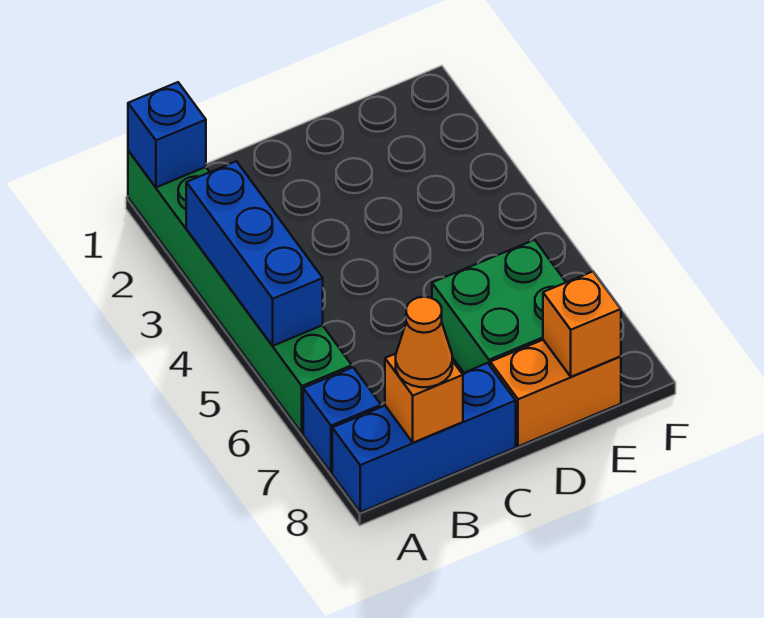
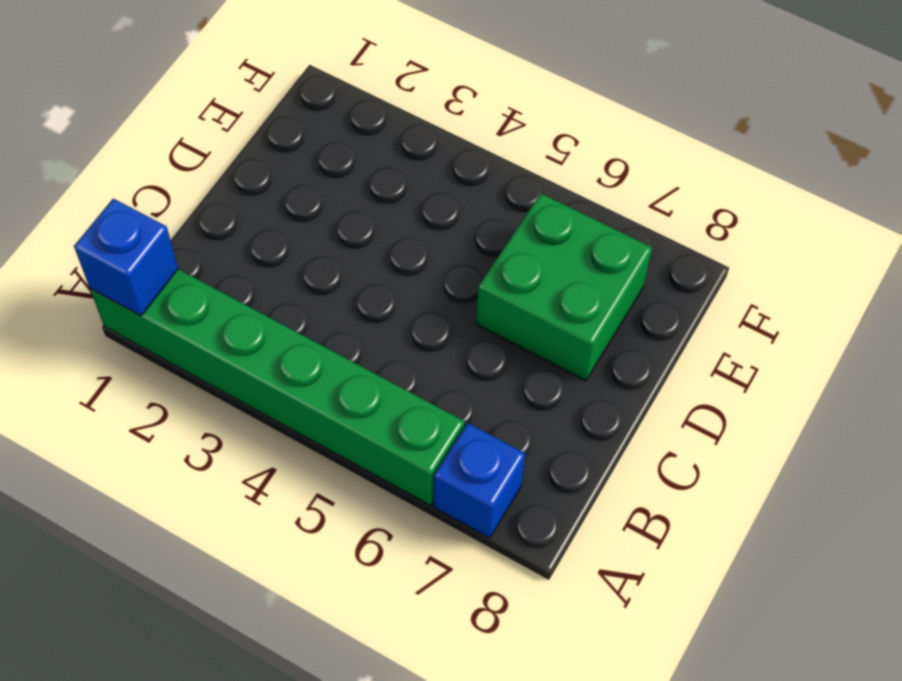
none -> blue 1x3 brick [332,363,516,512]
none -> orange 1x2 brick [490,340,621,446]

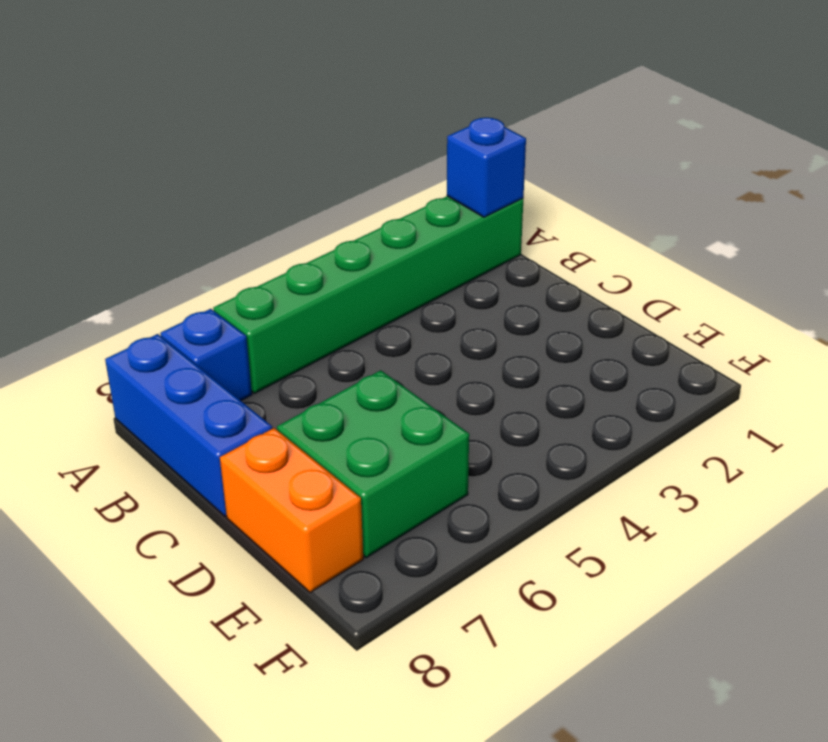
none -> blue 1x3 brick [186,161,323,346]
none -> orange 1x1 brick [385,354,463,443]

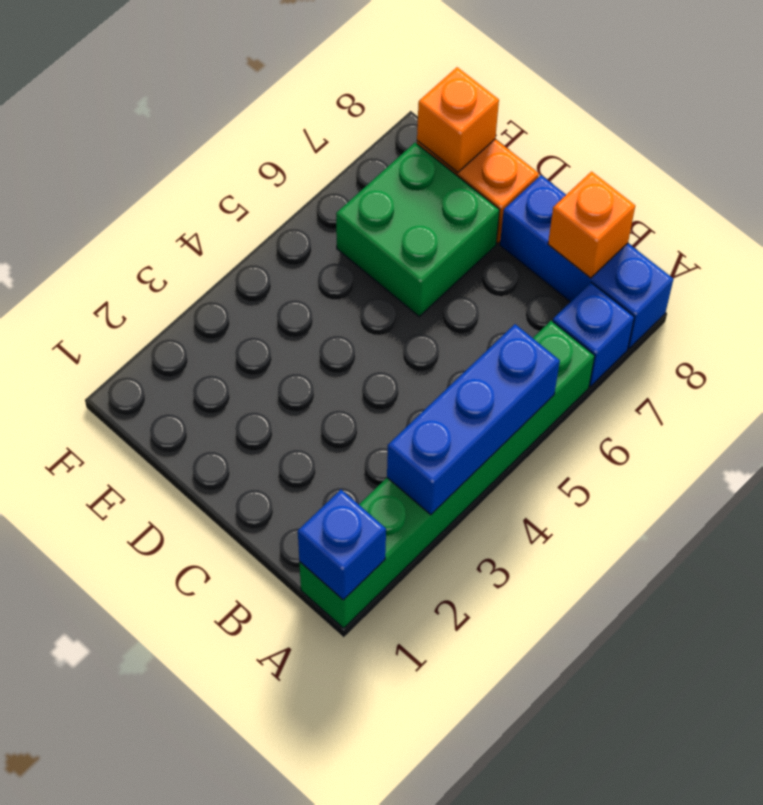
none -> orange 1x1 cone [396,297,452,387]

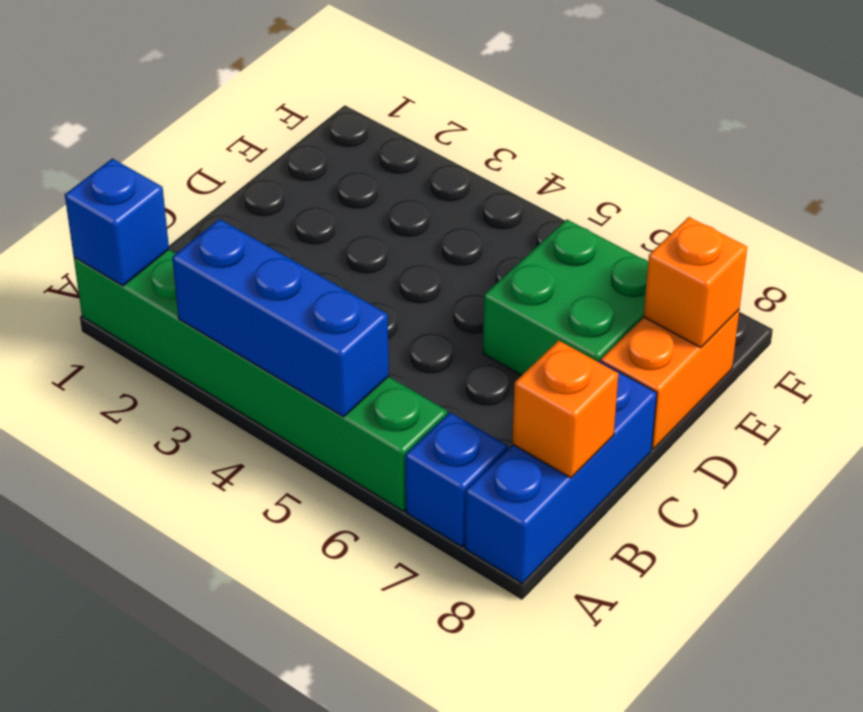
none -> orange 1x1 cone [396,297,452,387]

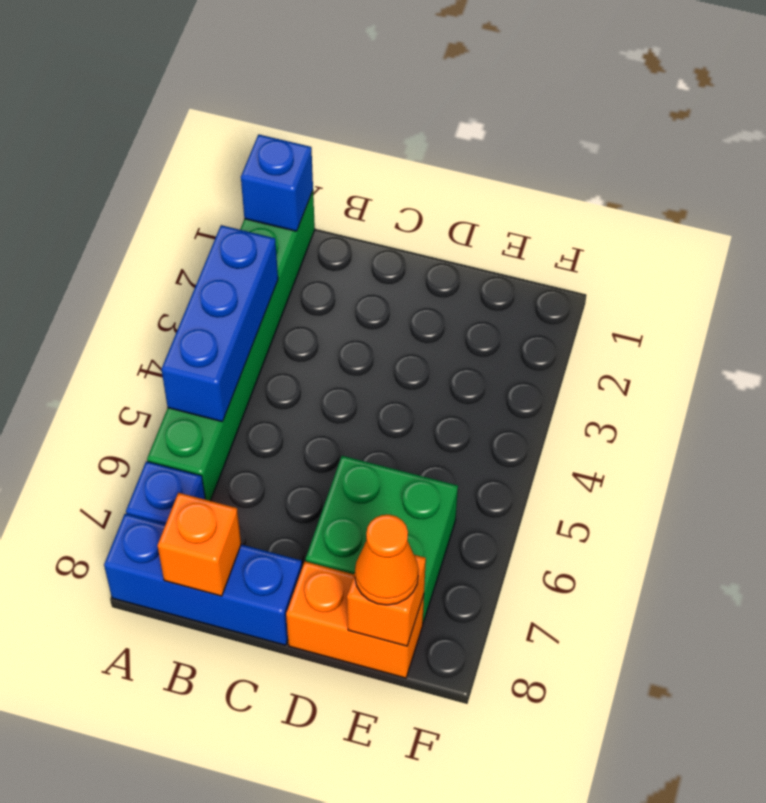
orange 1x1 cone [355,515,419,605] -> orange 1x1 cone moved to [396,297,452,387]

